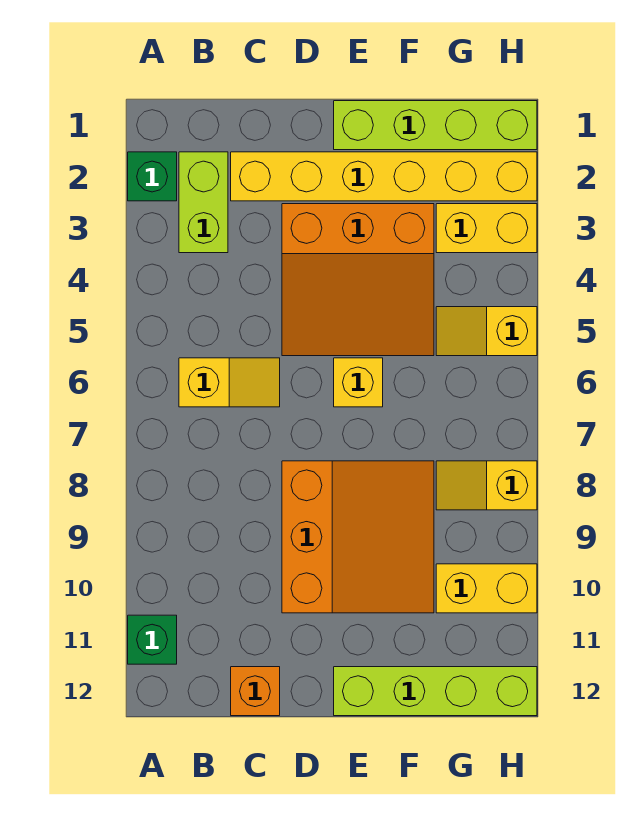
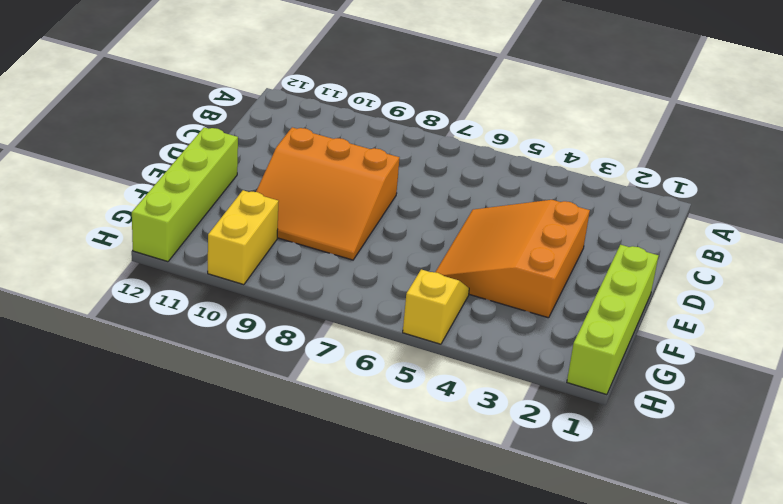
none -> green 1x1 brick [128,152,177,201]
none -> green 1x1 brick [128,615,177,664]
none -> lime 1x2 brick [179,152,228,253]

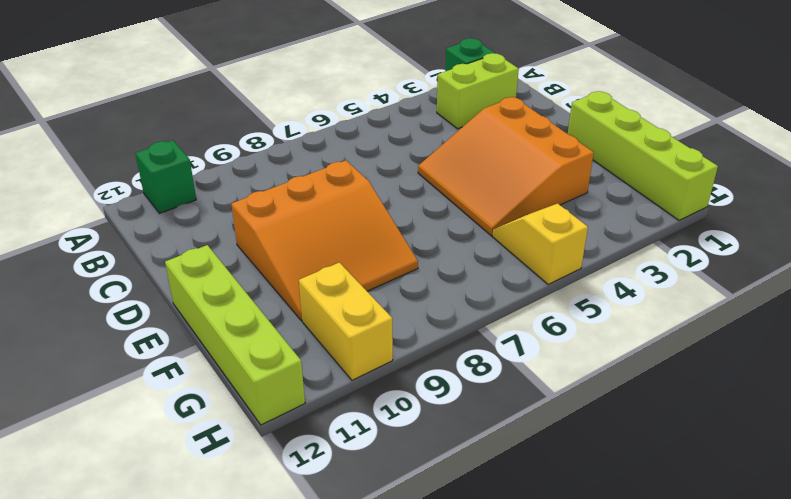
none -> yellow 1x2 slope [179,358,280,407]
none -> yellow 1x6 brick [231,152,537,201]
none -> orange 1x1 brick [231,667,280,716]

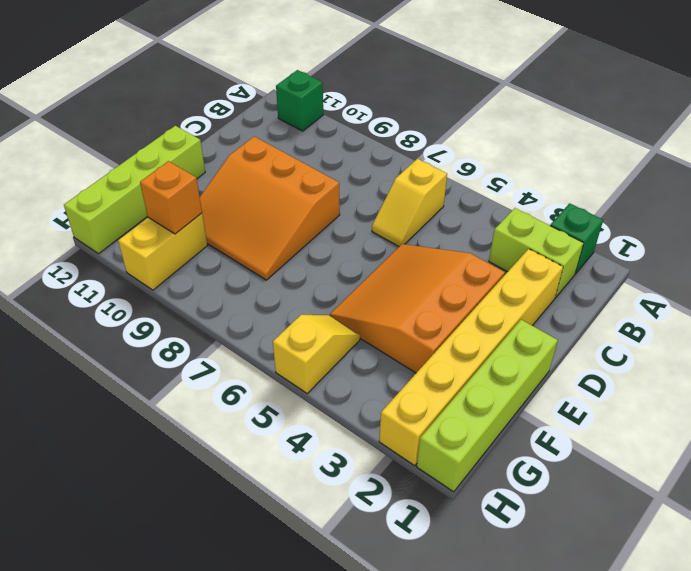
orange 1x1 brick [140,161,202,234] -> orange 1x1 brick moved to [231,667,280,716]
none -> yellow 1x1 brick [334,358,383,407]
none -> yellow 1x2 brick [436,204,537,253]
none -> yellow 1x2 slope [436,461,537,510]

